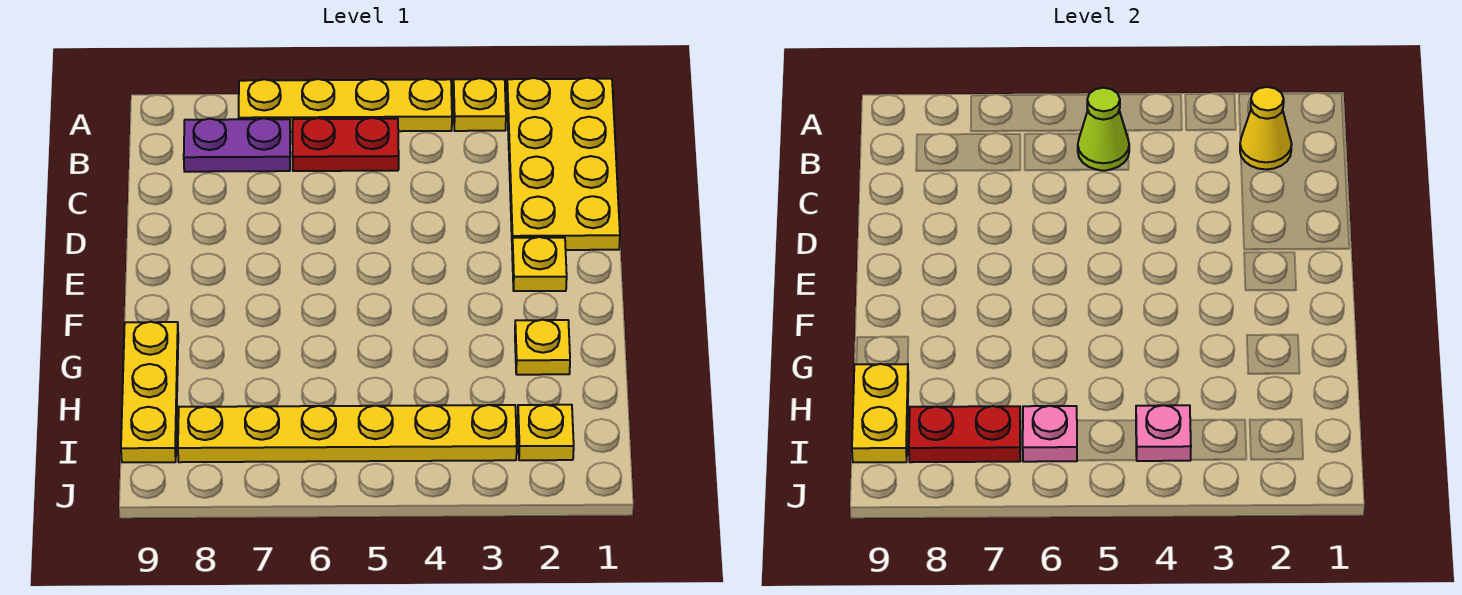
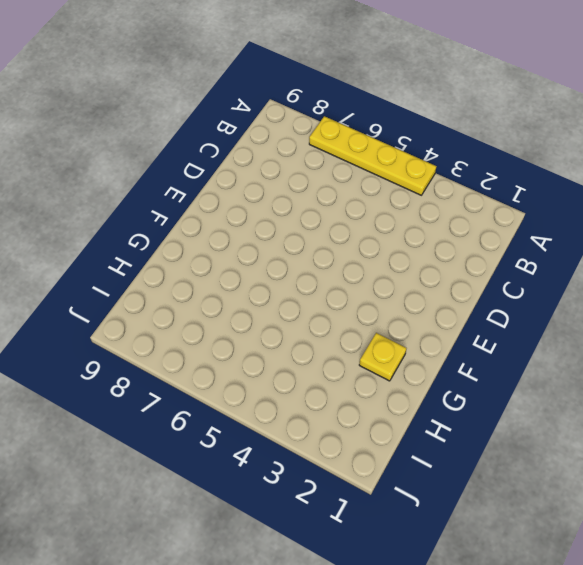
none -> yellow 2x4 plate [507,78,620,250]
none -> yellow 1x1 plate [453,78,506,131]
none -> red 1x2 plate [292,118,399,171]

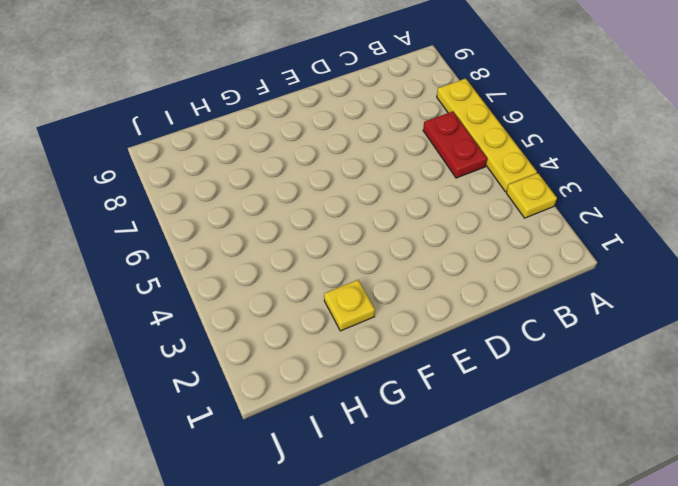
none -> yellow 2x4 plate [507,78,620,250]
none -> purple 1x2 plate [184,118,290,172]
none -> yellow 1x1 plate [512,237,567,291]

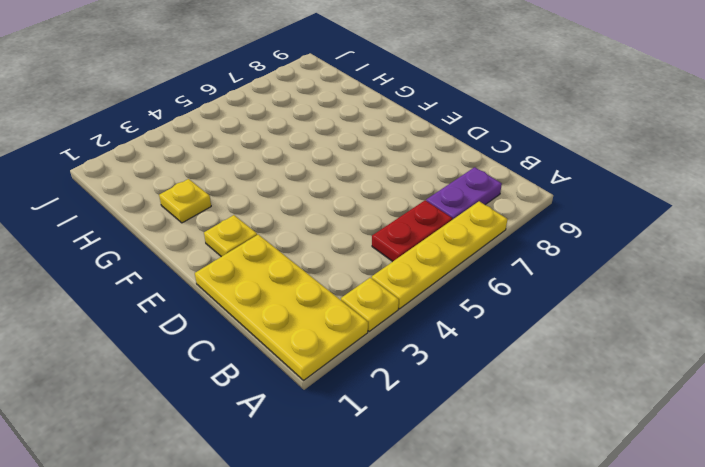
none -> yellow 1x3 plate [121,322,178,462]
none -> yellow 1x1 plate [518,405,574,460]
none -> yellow 1x6 plate [178,405,517,462]

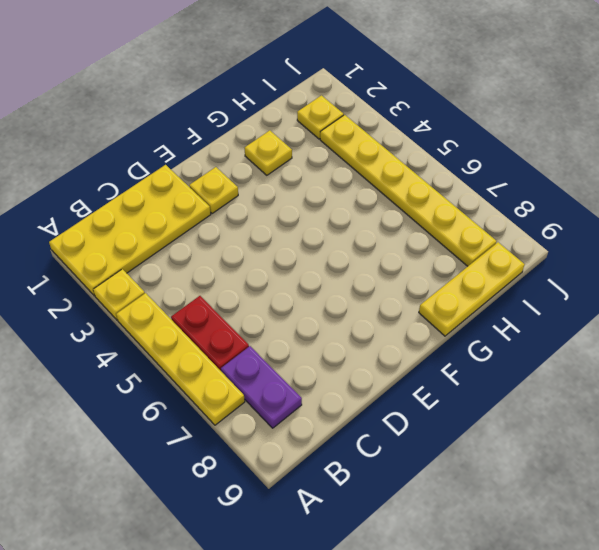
none -> yellow 1x1 cone [1240,87,1292,169]
none -> lime 1x1 cone [1078,88,1129,171]
none -> yellow 1x2 plate [852,364,908,462]

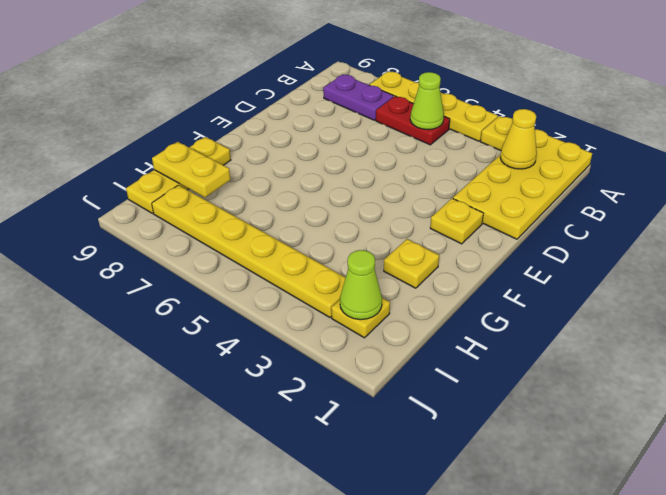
yellow 1x2 plate [152,142,230,198] -> yellow 1x2 plate turned to [852,364,908,462]
lime 1x1 cone [340,250,382,320] -> none
none -> pink 1x1 plate [1136,405,1191,461]
none -> pink 1x1 plate [1023,406,1077,462]
none -> red 1x2 plate [909,406,1020,462]

